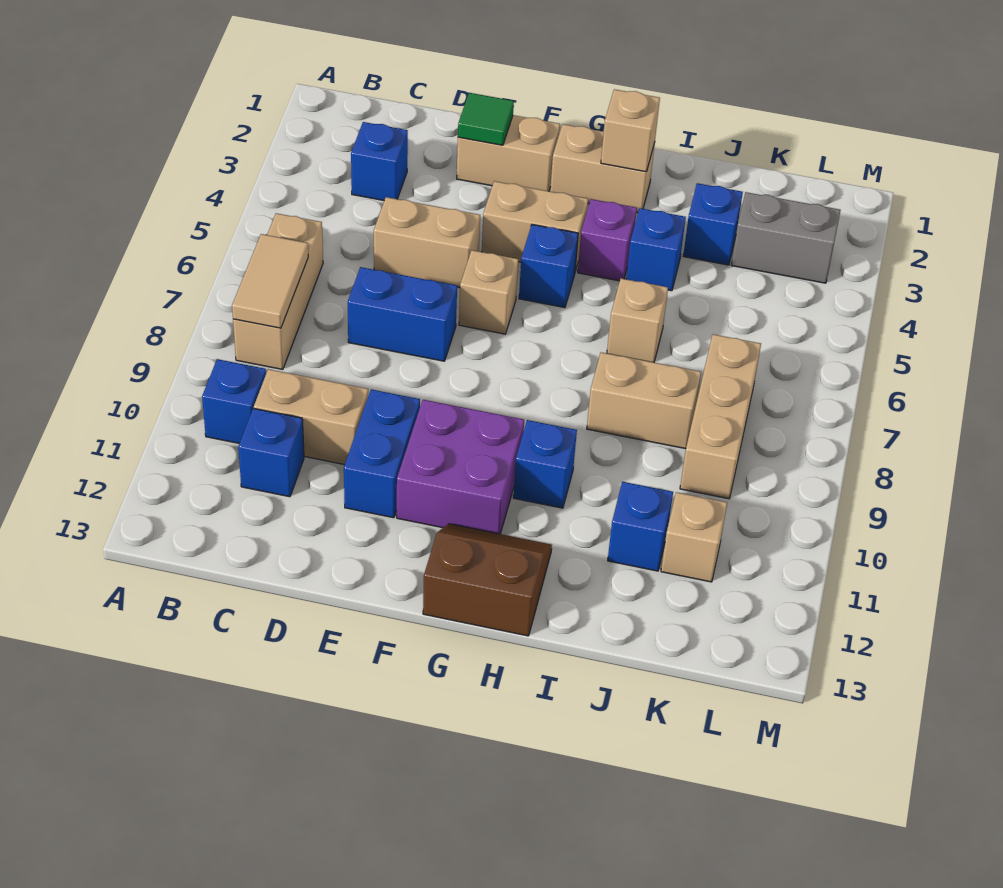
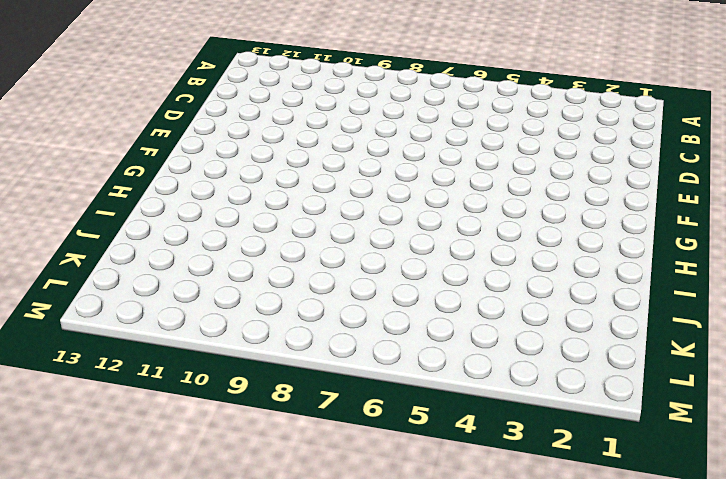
none -> tan 1x3 brick [233,213,323,370]
none -> blue 1x1 brick [202,359,266,443]
none -> blue 1x1 brick [351,122,408,200]

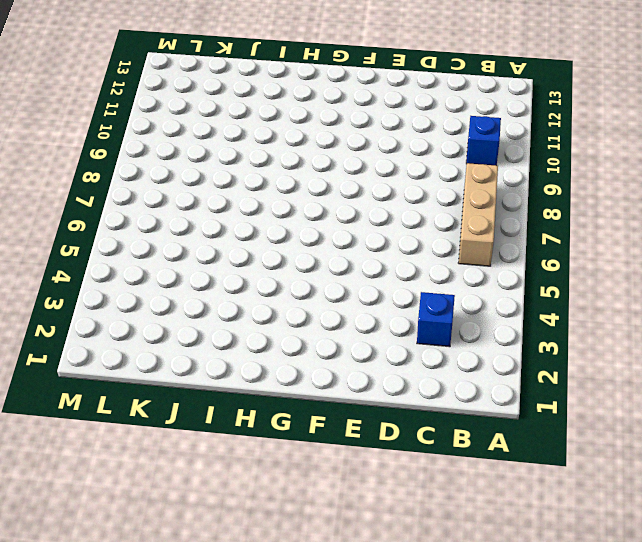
none -> tan 1x2 brick [254,369,368,465]
none -> blue 1x1 brick [238,408,304,497]
none -> tan 1x2 brick [374,197,480,288]

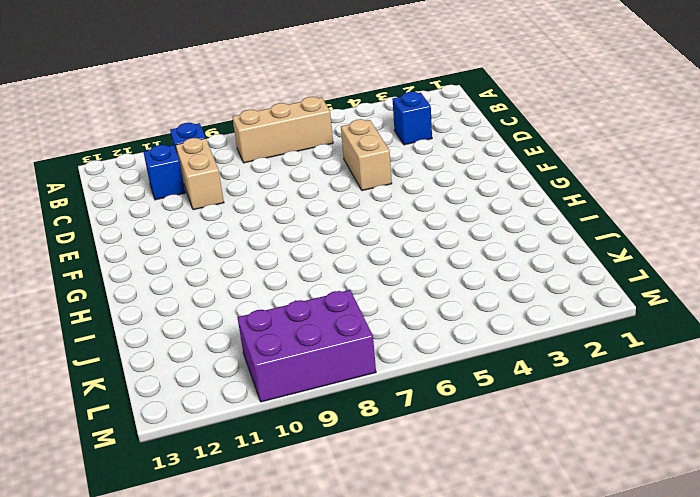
purple 2x3 brick [237,290,376,402] -> none
none -> blue 1x2 brick [348,267,457,361]
none -> tan 1x2 brick [457,115,560,191]
none -> blue 1x2 brick [344,389,420,518]

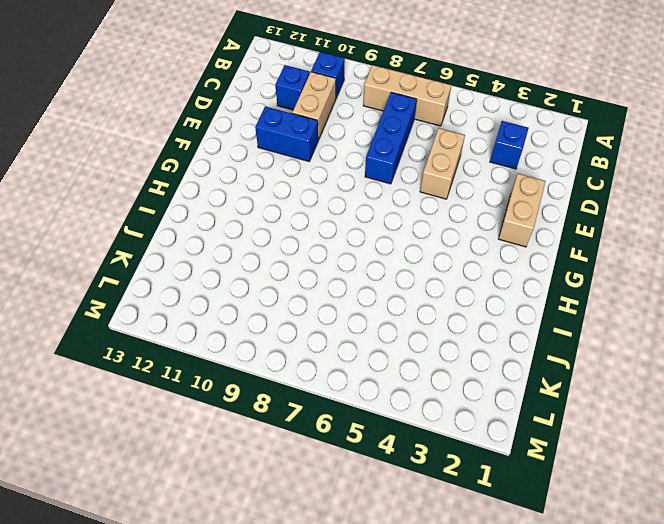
blue 1x3 brick [365,92,417,184] -> blue 1x2 brick [348,267,457,361]
none -> tan 1x2 brick [482,181,588,271]
none -> tan 1x1 brick [459,250,518,334]
none -> purple 2x2 brick [397,400,524,534]

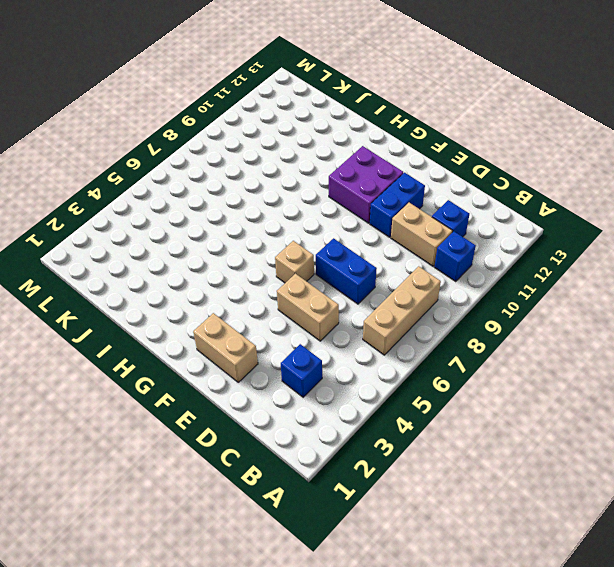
none -> tan 1x2 brick [482,181,588,271]
none -> tan 1x2 brick [550,124,655,213]
none -> blue 1x1 brick [519,224,578,308]

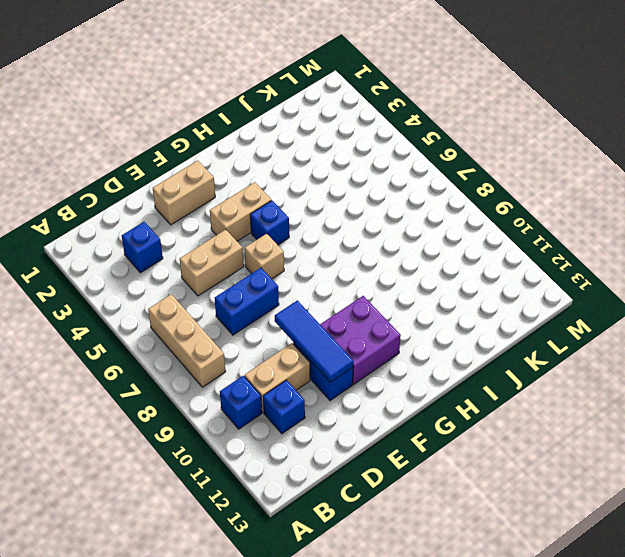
blue 1x3 tile [275,300,353,382] -> none
none -> tan 1x2 brick [550,124,655,213]
none -> brown 2x2 slope [423,524,552,636]
none -> purple 1x1 brick [578,199,637,281]

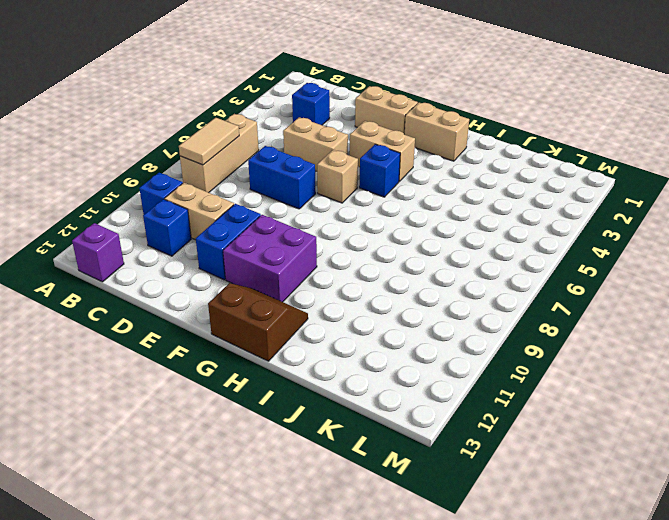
purple 1x1 brick [72,223,124,282] -> purple 1x1 brick moved to [578,199,637,281]
none -> blue 1x1 brick [513,420,577,508]
none -> blue 1x1 brick [626,208,686,291]
none -> tan 1x1 brick [607,278,668,362]

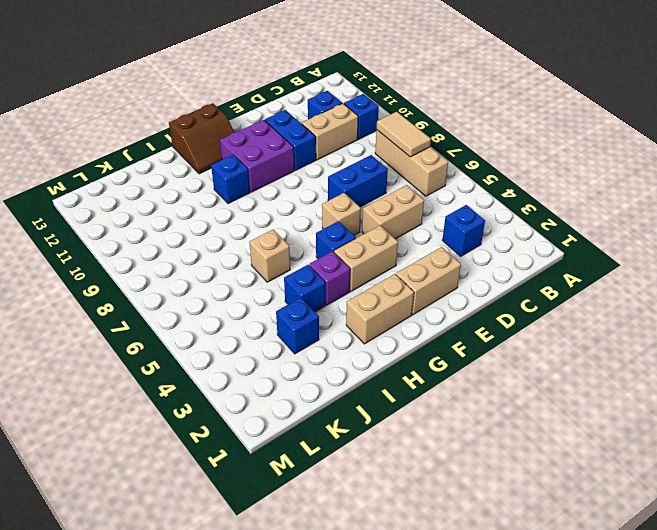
none -> tan 1x2 brick [587,352,701,449]
none -> blue 1x1 brick [608,482,673,571]
none -> grey 1x2 brick [732,192,841,283]

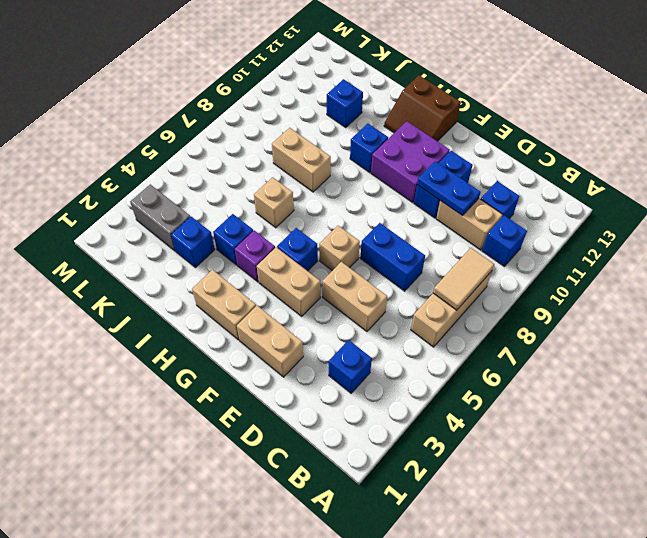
blue 1x2 plate [417,161,481,216] -> none
none -> tan 1x3 brick [680,334,761,499]
none -> tan 1x1 brick [661,492,727,582]
none -> green 1x1 tile [458,93,514,145]

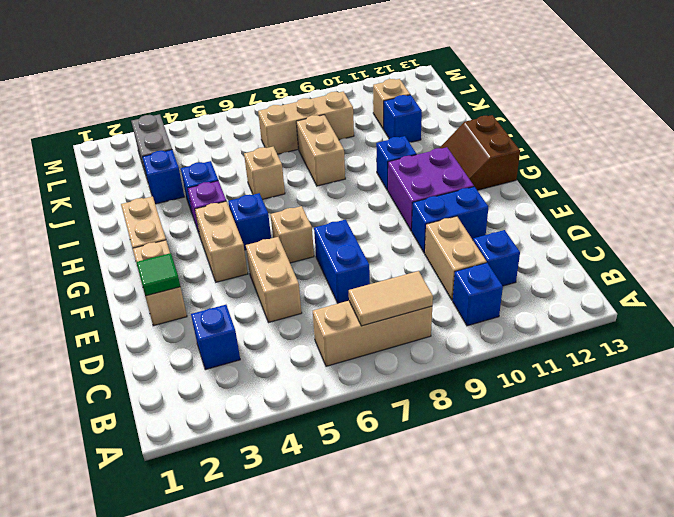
none -> tan 1x1 brick [601,89,660,172]

